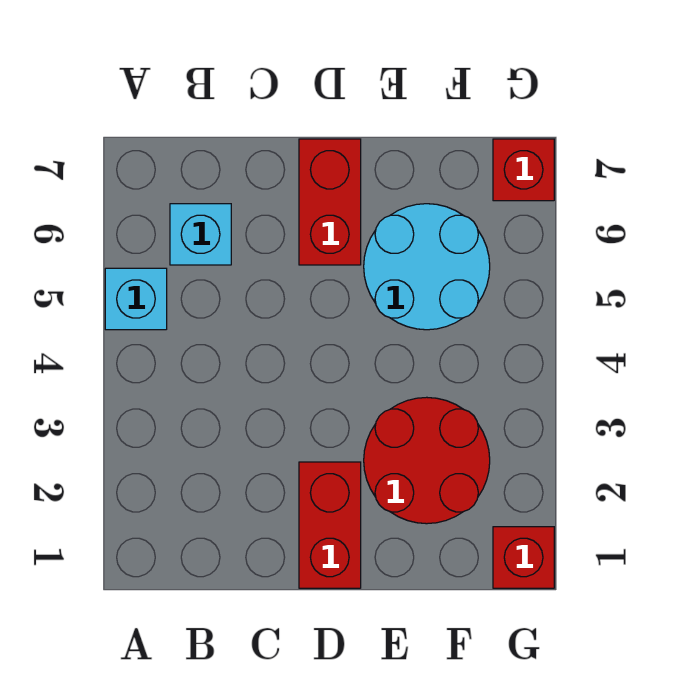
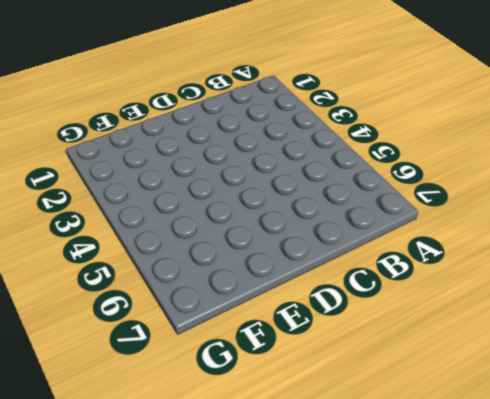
none -> cyan 1x1 brick [105,268,167,330]
none -> cyan 1x1 brick [170,204,231,265]

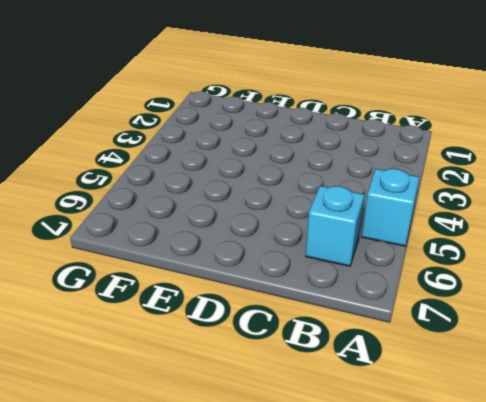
none -> red 1x2 brick [299,462,361,588]
none -> red 1x2 brick [299,139,361,265]

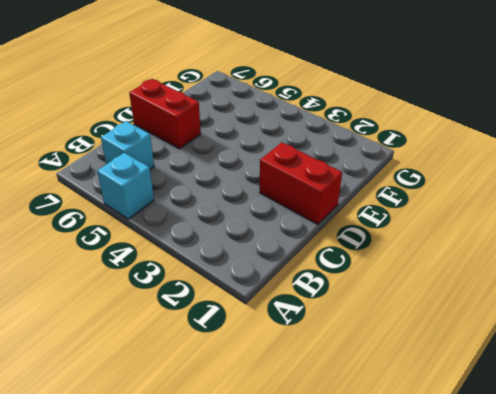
none -> red 2x2 round brick [364,397,490,524]
none -> cyan 2x2 round brick [364,204,490,330]

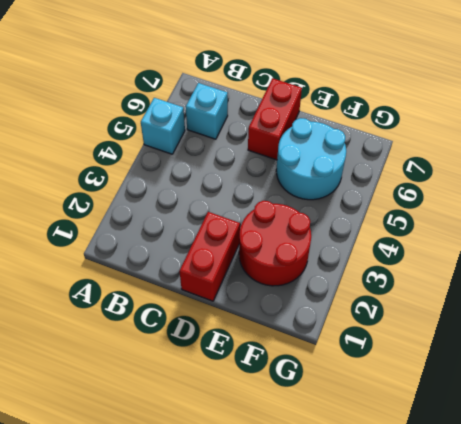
none -> red 1x1 brick [493,527,554,588]
none -> red 1x1 brick [493,139,554,201]

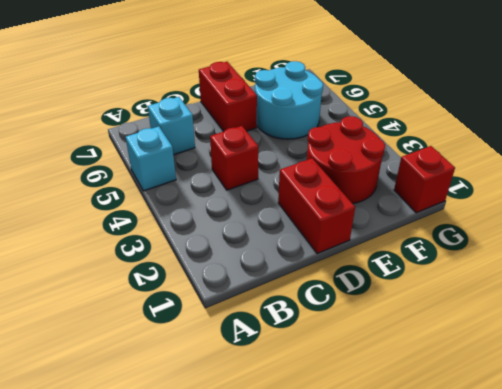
red 1x1 brick [210,126,259,190] -> red 1x1 brick moved to [493,139,554,201]

